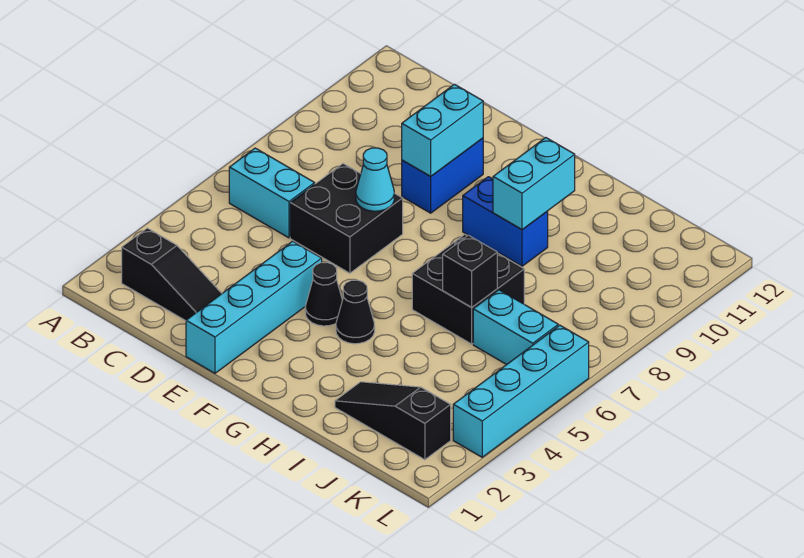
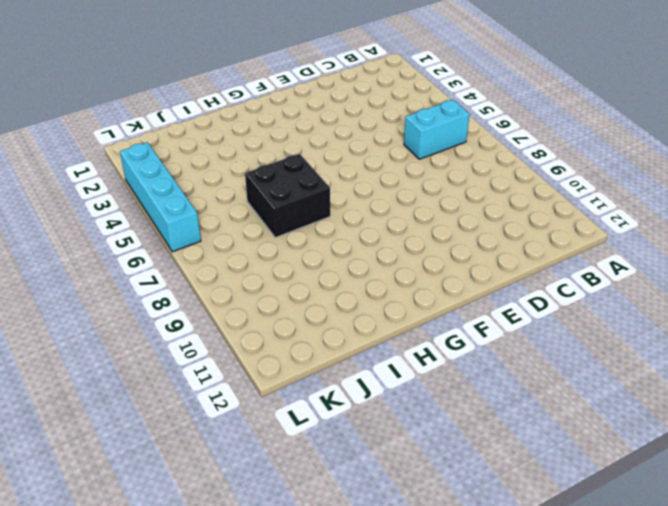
none -> black 1x3 slope [122,228,222,321]
none -> black 2x2 brick [290,164,403,273]
none -> cyan 1x4 brick [186,241,322,373]

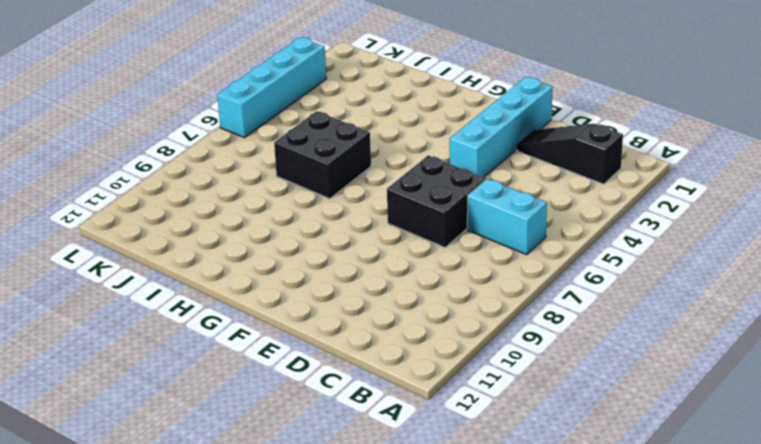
none -> blue 1x2 brick [402,138,483,213]
none -> black 1x1 cone [305,263,342,326]
none -> black 1x1 cone [336,280,375,344]

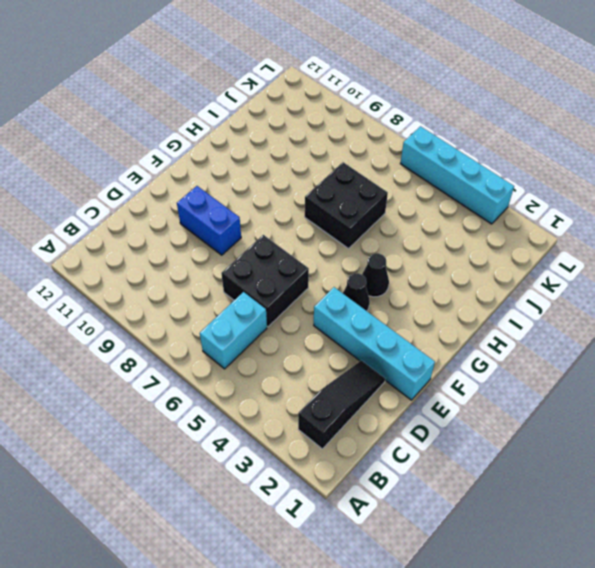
none -> blue 1x2 brick [463,177,548,266]
none -> black 1x3 slope [335,382,451,460]
none -> cyan 1x2 brick [473,290,558,365]

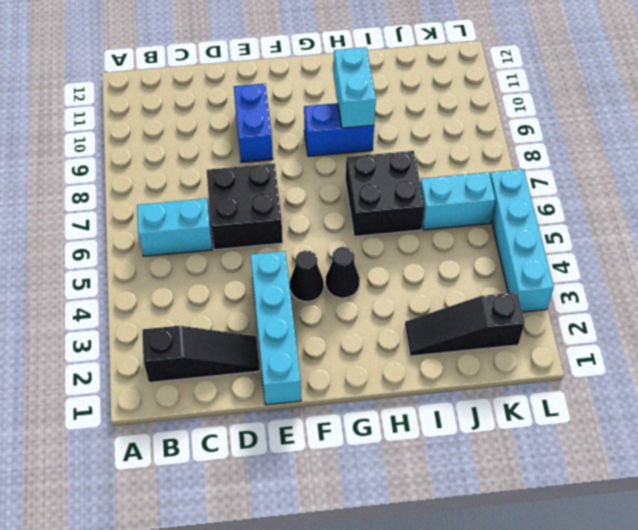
none -> cyan 1x1 cone [356,148,394,211]
none -> cyan 1x2 brick [402,84,483,176]
none -> black 1x1 brick [443,235,497,307]

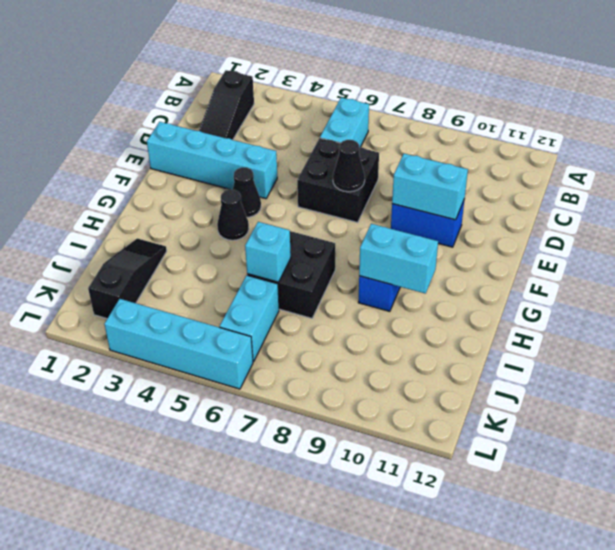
black 1x1 cone [333,140,365,192] -> cyan 1x1 cone [356,148,394,211]
cyan 1x1 brick [245,222,291,282] -> black 1x1 brick [443,235,497,307]

